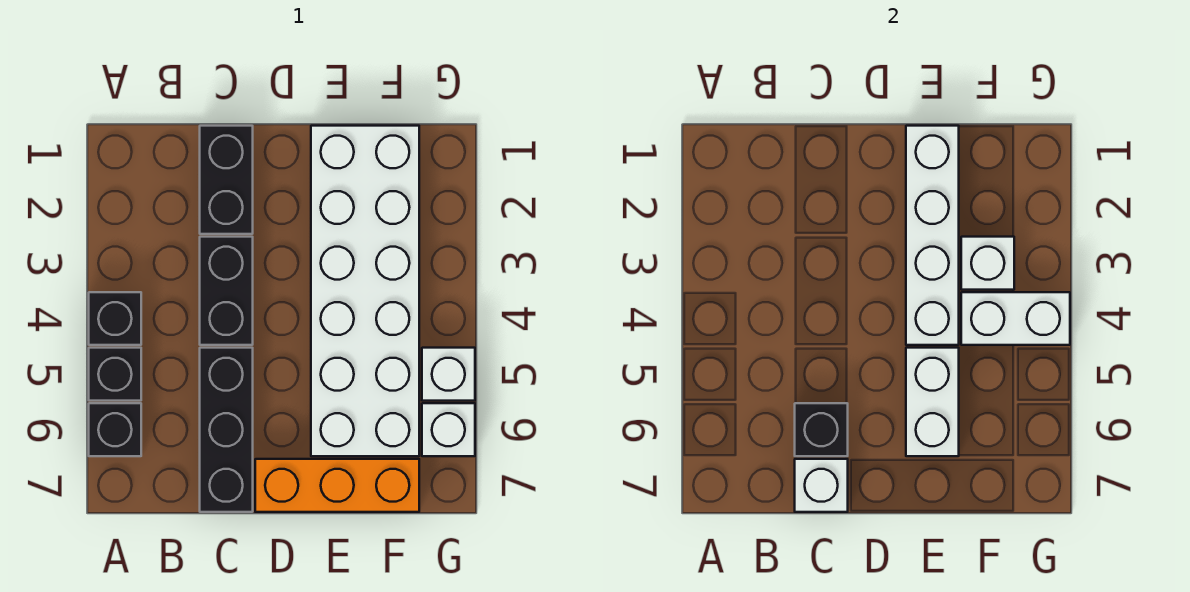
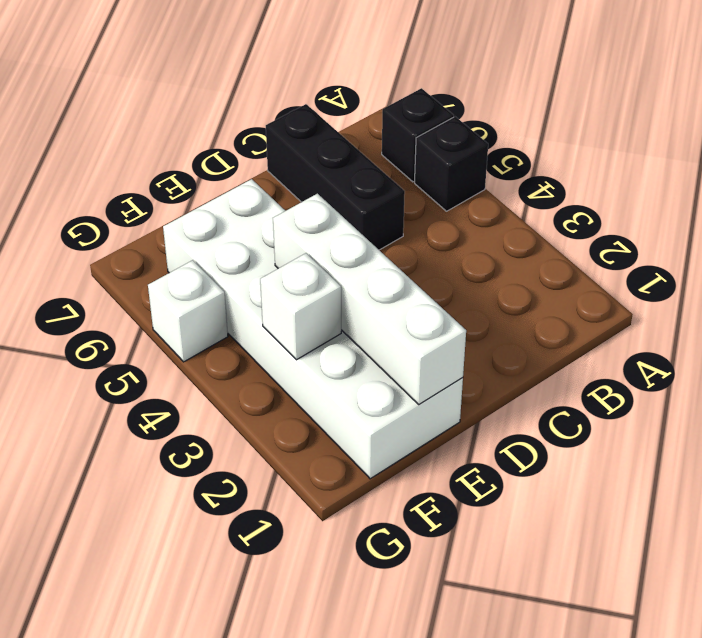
none -> black 1x1 brick [89,292,141,345]
none -> black 1x2 brick [200,126,253,234]
none -> black 1x2 brick [200,237,253,345]

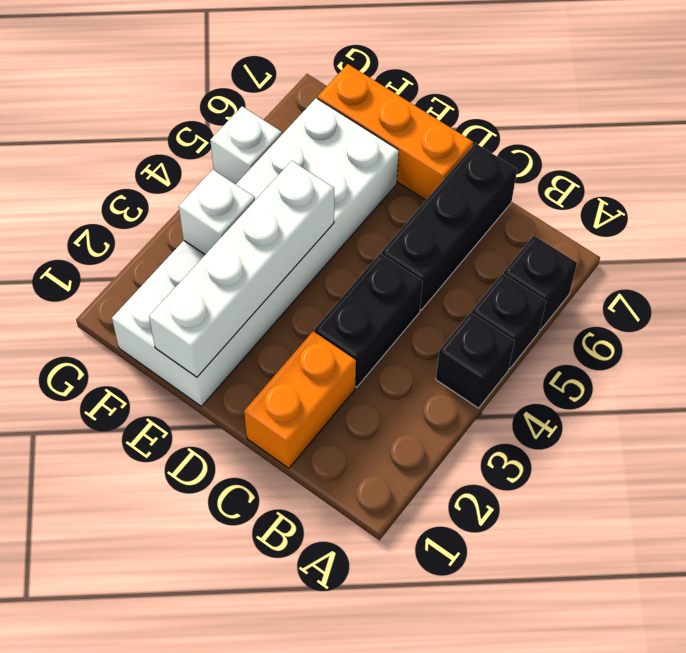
orange 1x2 brick [244,331,356,468] -> black 1x2 brick [200,126,253,234]
none -> white 1x1 brick [422,403,475,456]
none -> black 1x1 brick [795,403,848,456]
none -> white 1x1 brick [795,459,848,512]

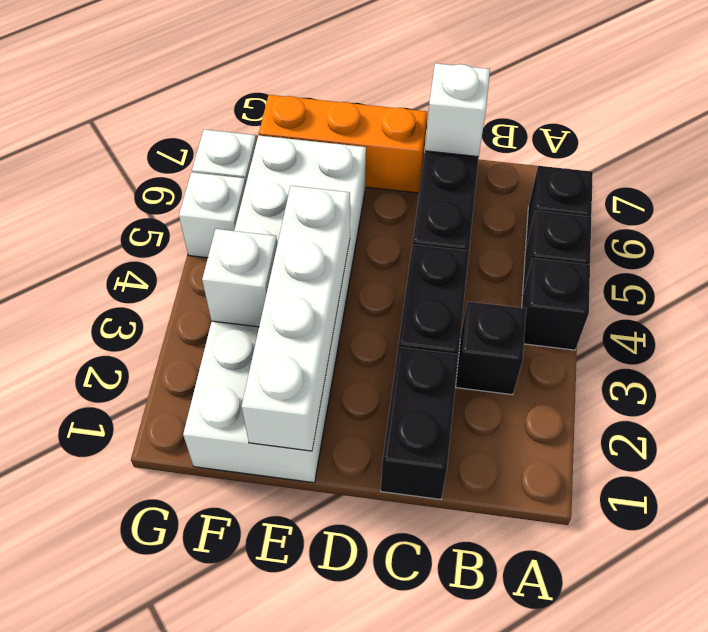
black 1x1 brick [456,301,526,395] -> black 1x1 brick moved to [795,403,848,456]
none -> white 1x2 brick [906,348,959,456]
none -> white 1x2 brick [961,292,1070,345]

